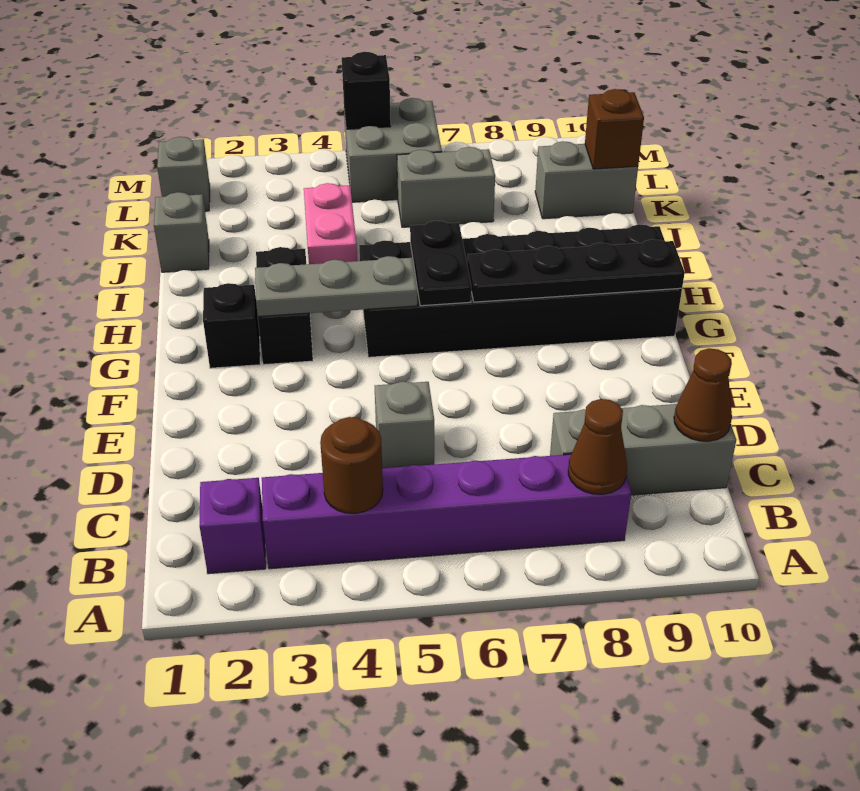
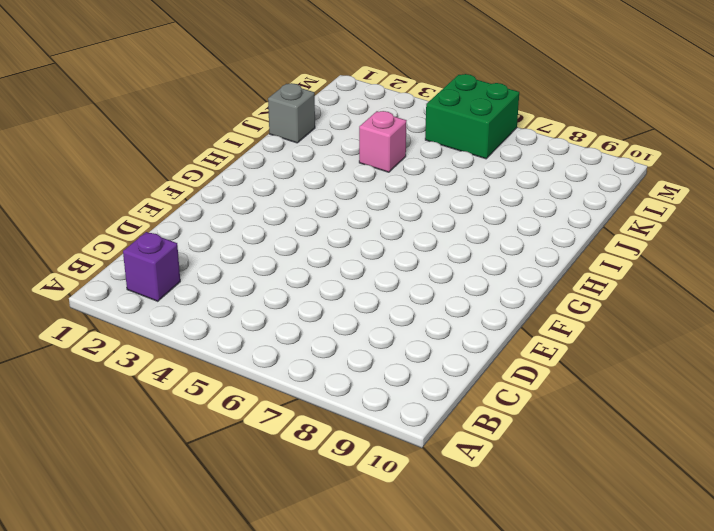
pink 1x1 brick [359,111,406,172] -> pink 1x2 brick [304,183,357,264]
green 2x2 brick [425,74,519,159] -> grey 2x2 brick [344,98,442,202]
none -> purple 1x6 brick [262,454,631,569]
none -> grey 1x3 brick [550,404,736,495]
none -> grey 1x1 brick [375,382,434,468]

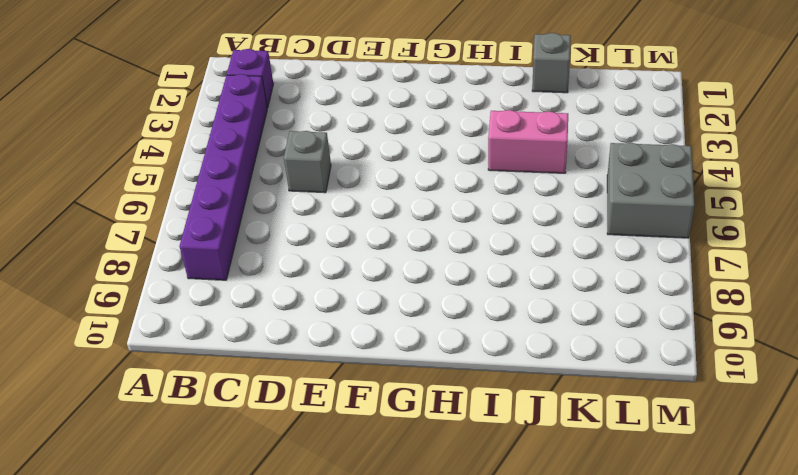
none -> grey 1x3 brick [550,404,736,495]
none -> black 1x1 brick [203,283,260,368]
none -> black 1x2 brick [256,247,313,365]

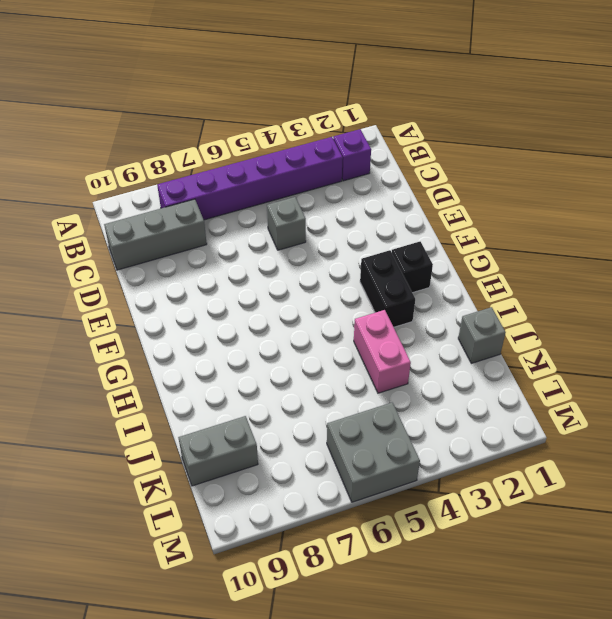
none -> black 2x6 brick [359,224,682,357]
none -> grey 1x2 brick [397,147,495,227]
none -> grey 1x1 brick [157,137,210,211]

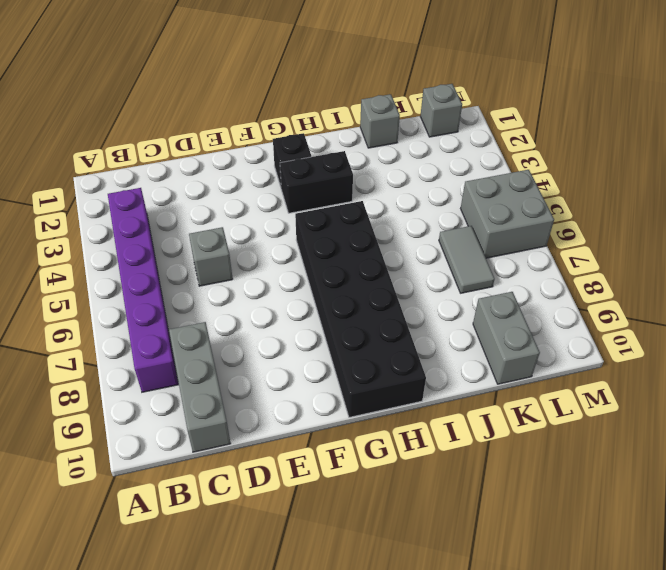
grey 1x2 tile [439,226,495,293] -> grey 1x2 brick [397,147,495,227]
none -> purple 1x1 brick [200,478,266,574]
none -> pink 1x2 brick [304,183,357,264]
none -> brown 1x1 round brick [320,417,383,513]

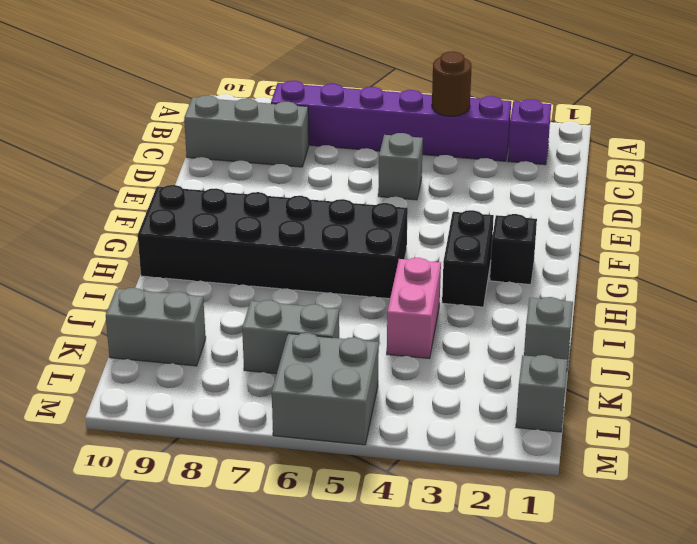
none -> brown 1x1 cone [568,399,627,494]
none -> brown 1x1 cone [674,349,732,441]
none -> grey 1x3 plate [255,256,417,316]

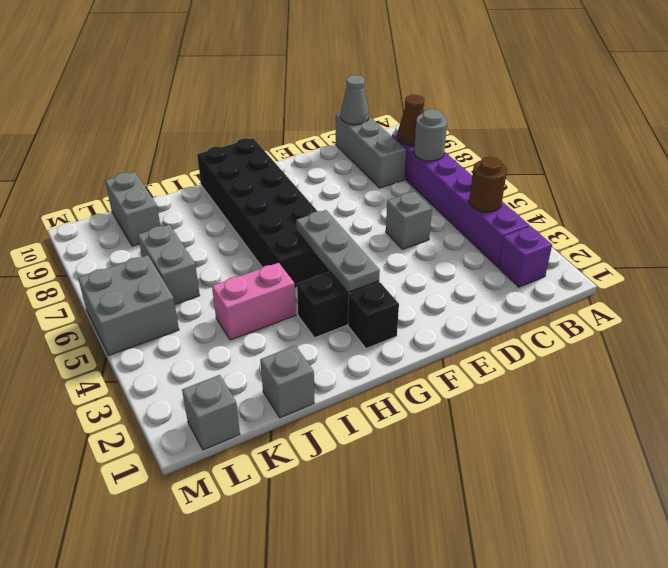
grey 1x1 round brick [414,109,447,161] -> none
grey 1x1 cone [341,75,369,125] -> brown 1x1 cone [674,349,732,441]
none -> black 1x2 plate [410,221,471,306]
none -> black 1x4 plate [467,239,685,302]
none -> brown 1x1 brick [585,89,644,169]

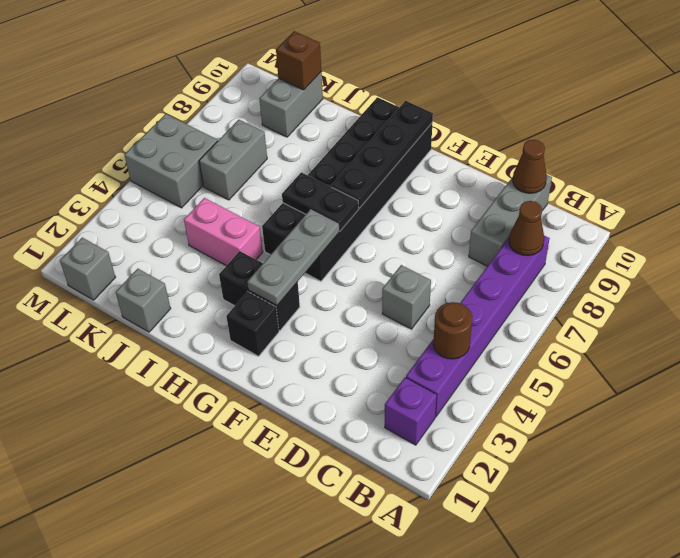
none -> black 1x1 brick [342,52,391,129]

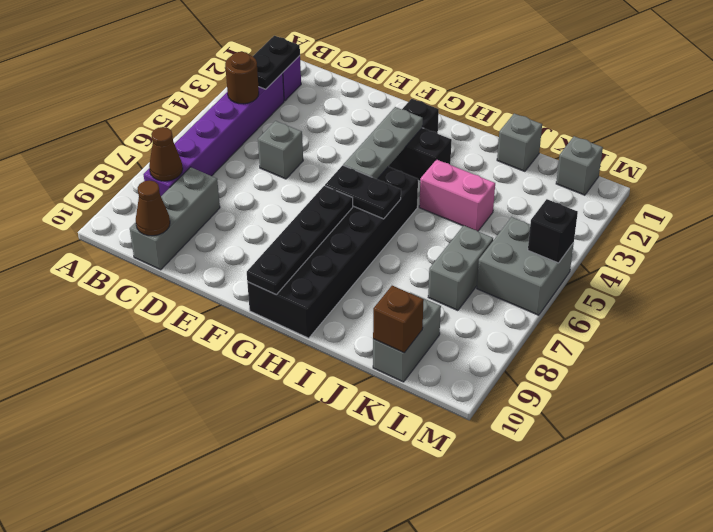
black 1x2 plate [253,36,300,89] -> none

